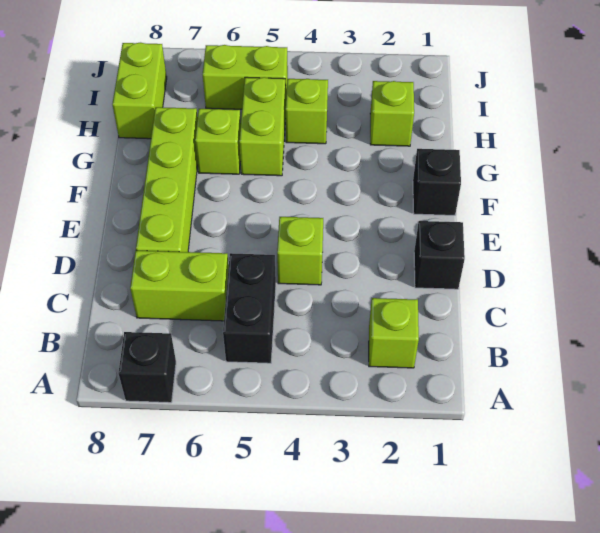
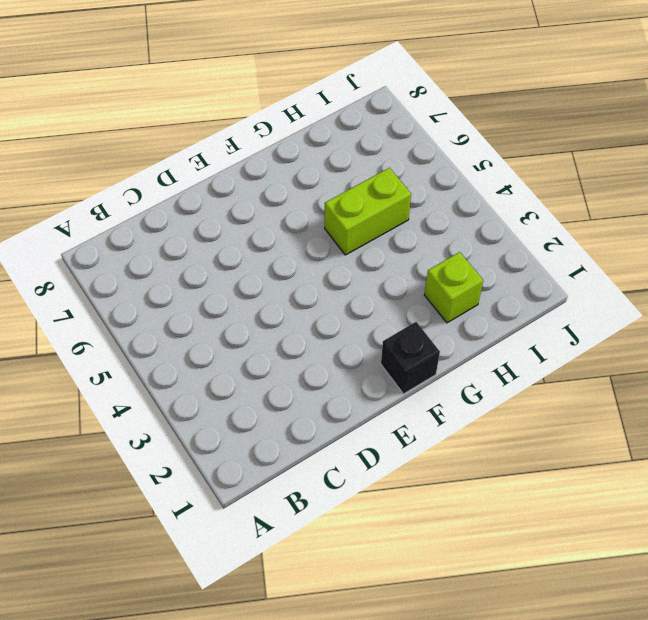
none -> black 1x1 brick [119,332,176,403]
none -> lime 1x1 brick [369,298,419,368]
none -> black 1x2 brick [223,253,276,363]

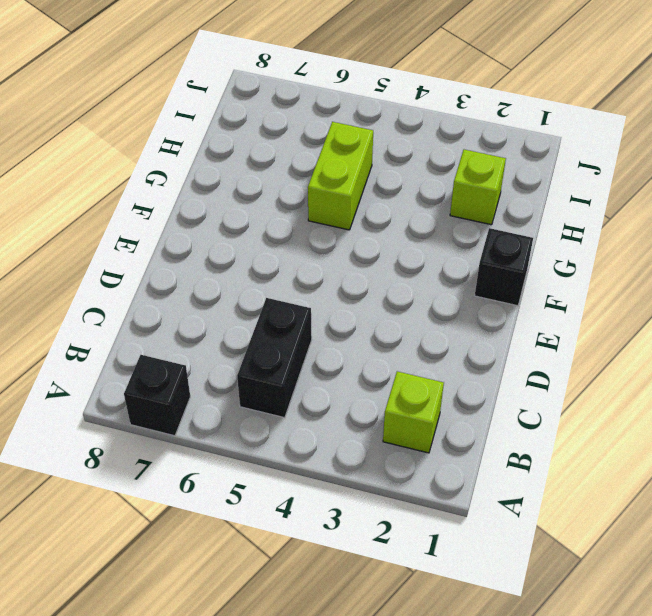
none -> lime 1x2 brick [130,250,229,321]
none -> black 1x1 brick [414,221,465,289]
none -> lime 1x1 brick [277,217,323,285]

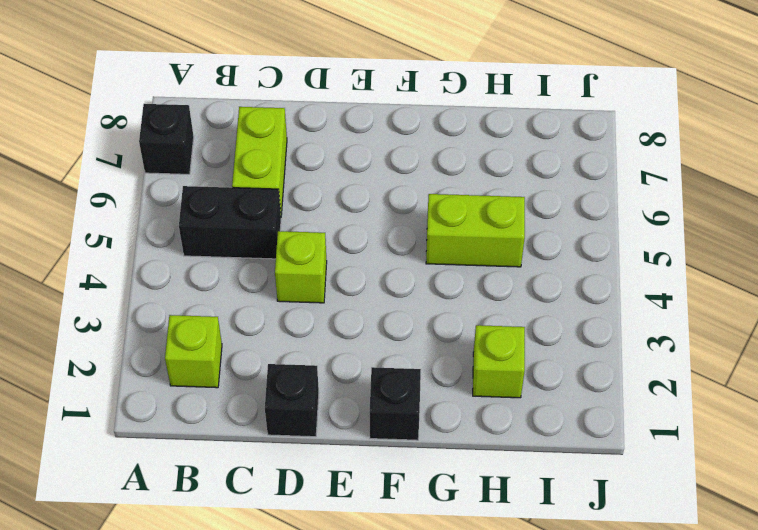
none -> lime 1x4 brick [136,107,198,252]
none -> lime 1x1 brick [195,109,241,174]
none -> lime 1x1 brick [286,79,328,144]

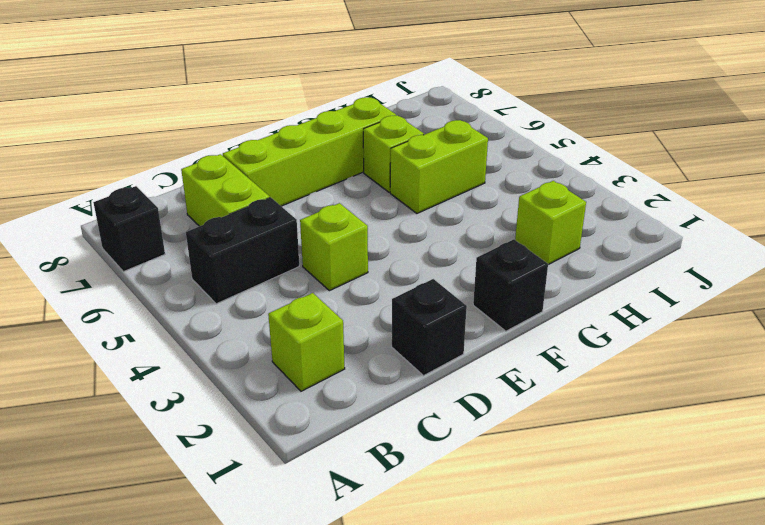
none -> lime 1x1 brick [286,79,328,144]
none -> lime 1x2 brick [112,43,167,139]
none -> lime 1x2 brick [203,45,288,109]

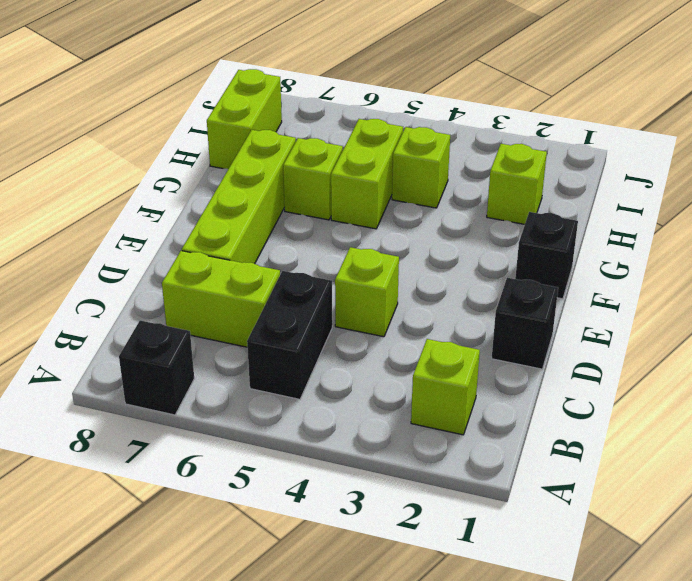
none -> lime 1x2 brick [203,45,288,109]

